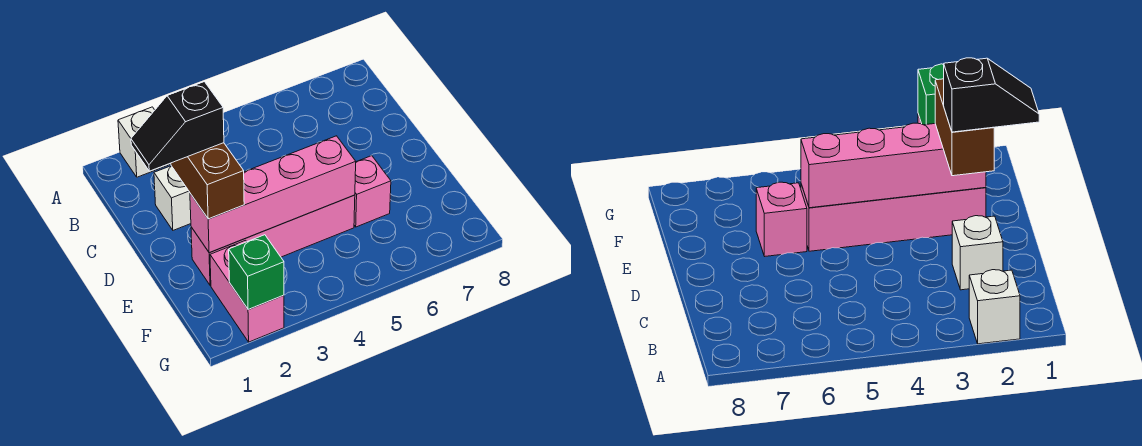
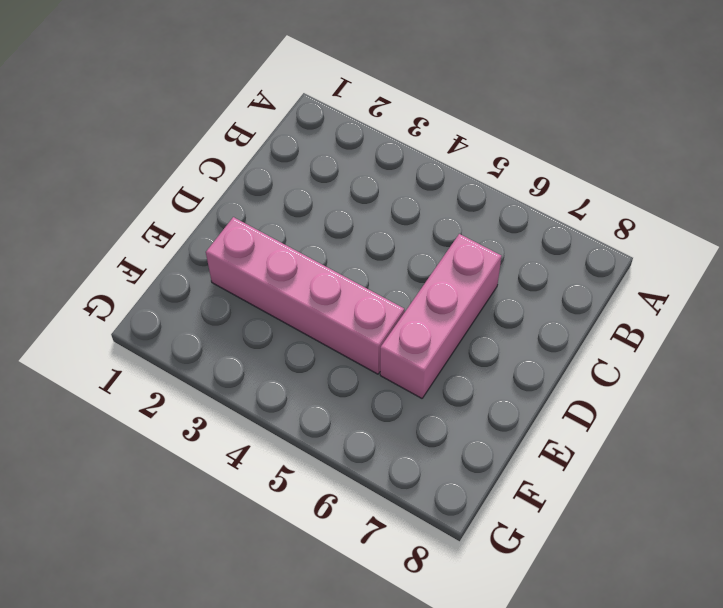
pink 1x3 brick [380,234,501,398] -> pink 1x1 brick [354,156,391,227]
none -> white 1x1 brick [118,107,171,177]
none -> white 1x1 brick [154,166,191,230]

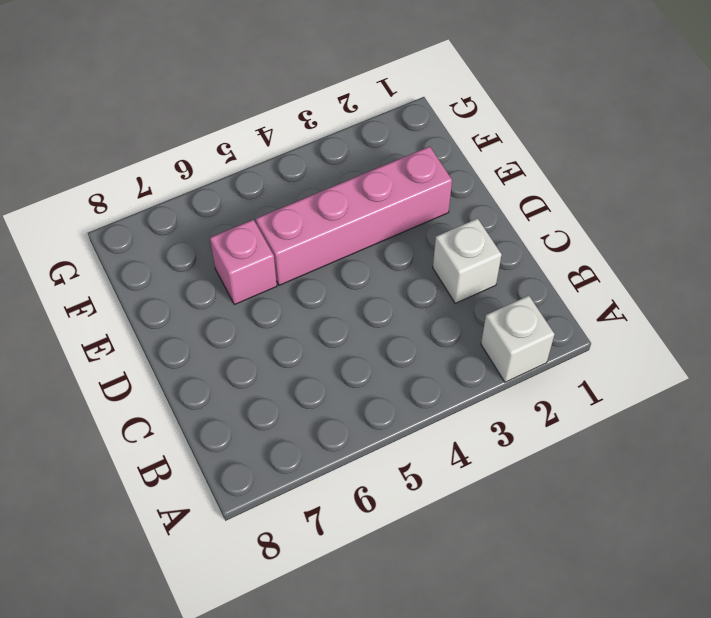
none -> pink 1x2 brick [210,240,284,342]
none -> pink 1x4 brick [190,136,356,253]

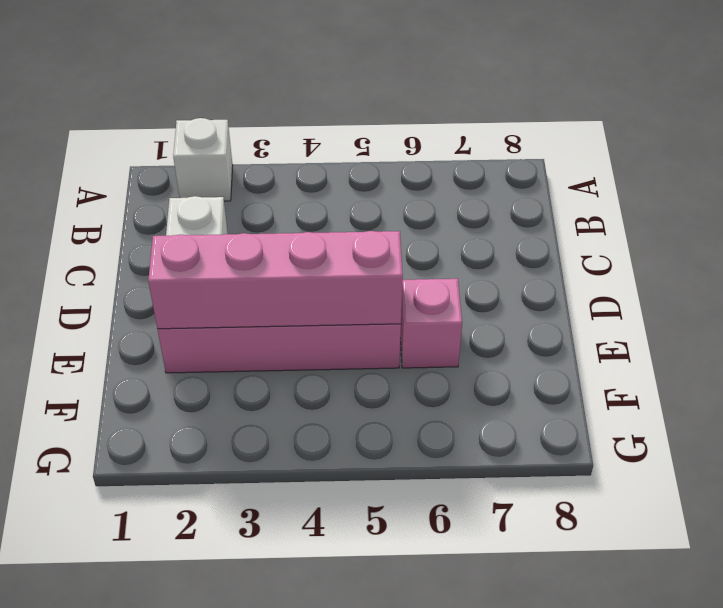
none -> pink 1x2 brick [210,240,284,342]
none -> green 1x1 brick [229,235,284,310]

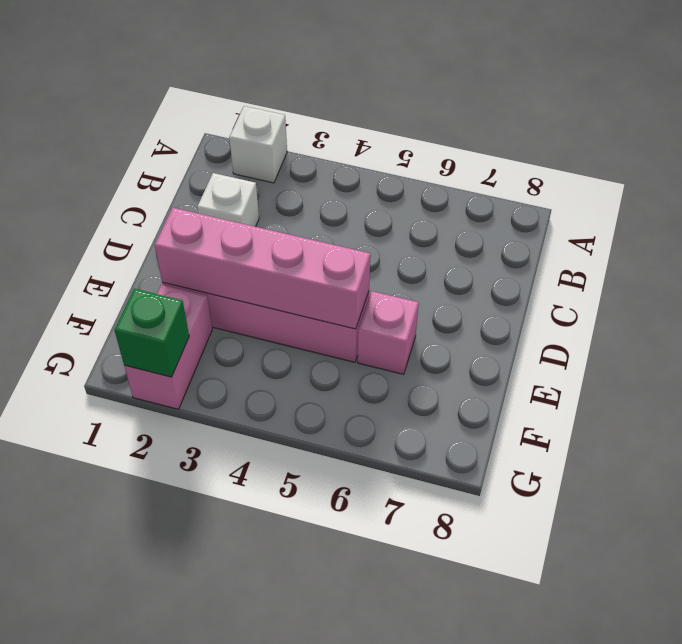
none -> brown 1x2 brick [171,143,244,219]
none -> black 1x2 slope [131,82,224,171]

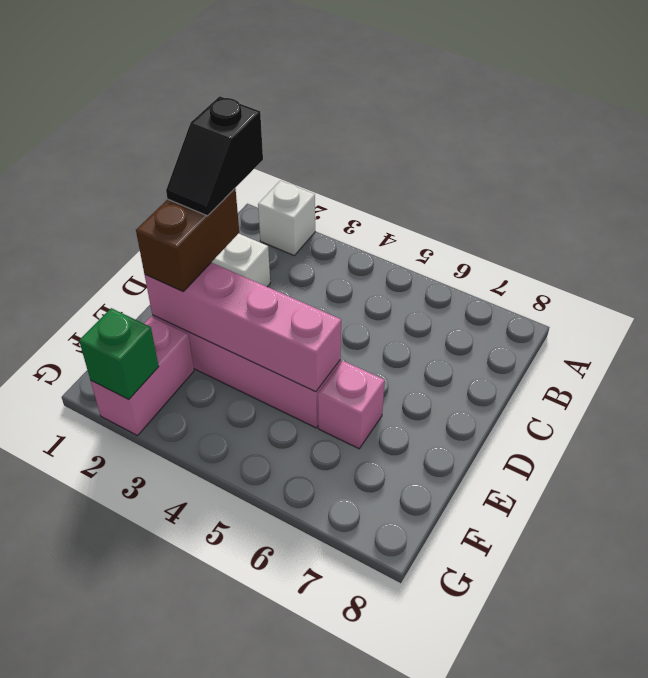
black 1x2 slope [166,96,263,216] -> black 1x2 slope turned to [131,82,224,171]

